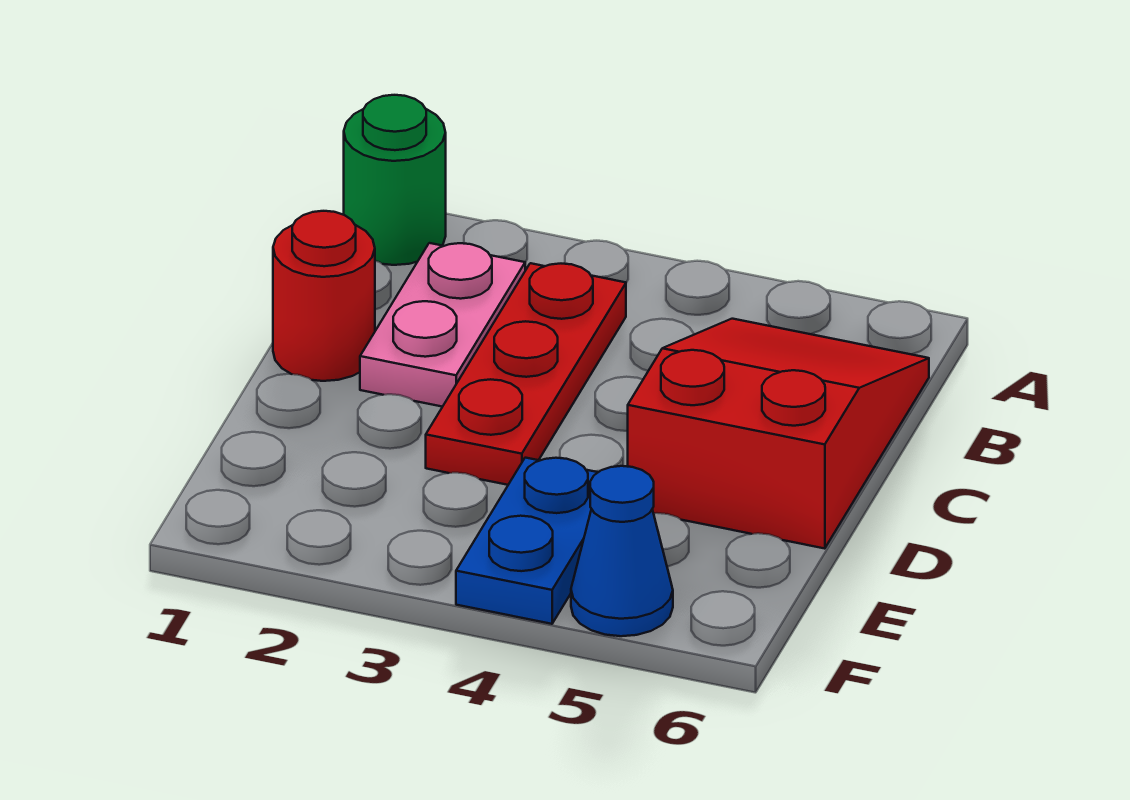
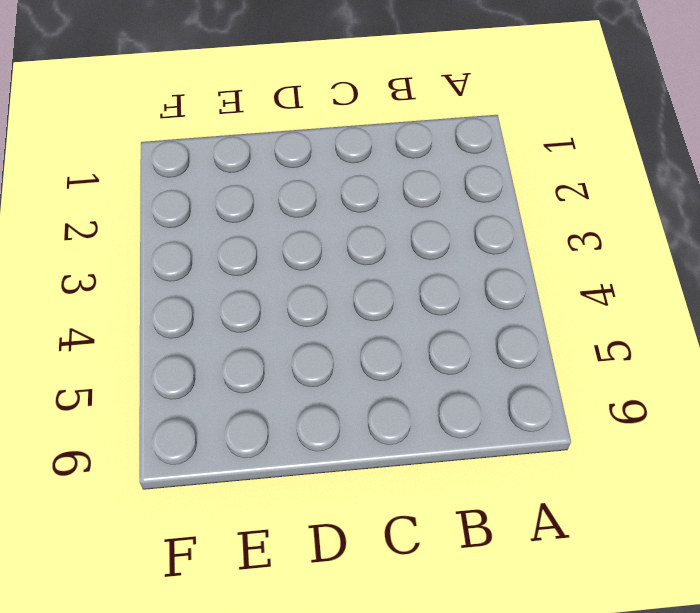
none -> green 1x1 round brick [344,95,446,265]
none -> pink 1x2 plate [360,243,525,407]

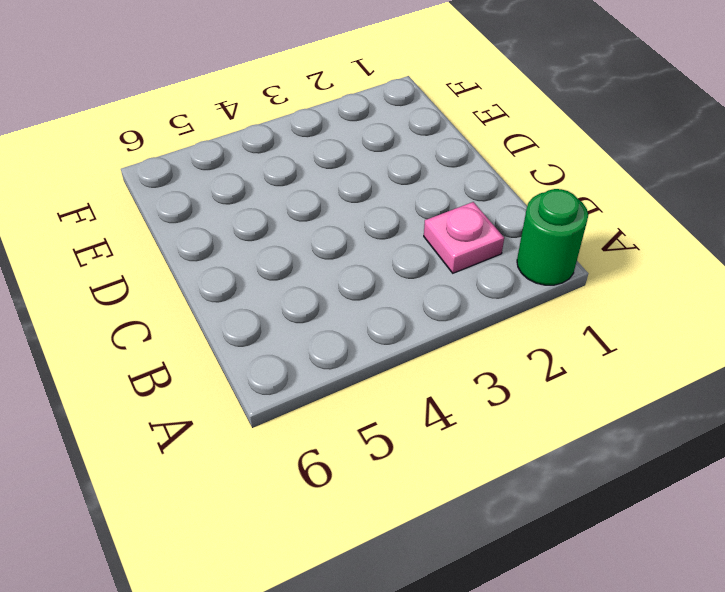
pink 1x1 plate [424,202,504,273] -> pink 1x2 plate [360,243,525,407]
none -> red 1x3 plate [426,263,626,485]
none -> red 2x3 slope [628,319,929,549]

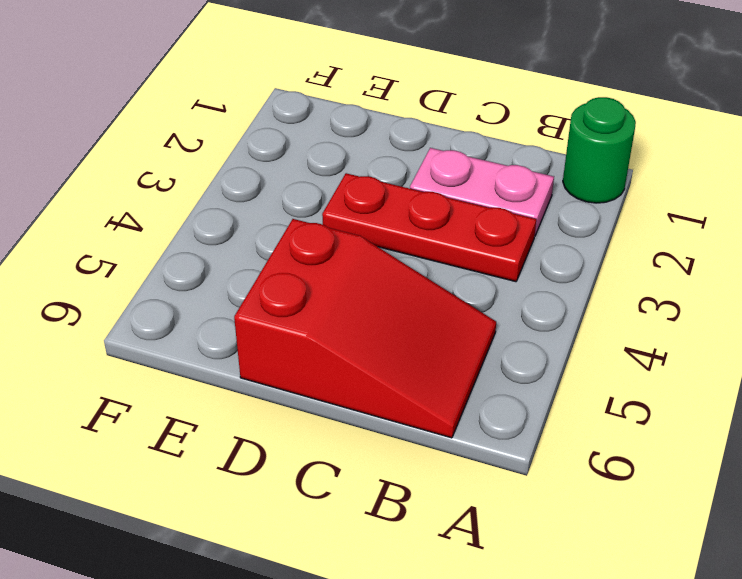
none -> red 1x1 round brick [273,211,375,381]
none -> blue 1x2 plate [456,458,598,624]

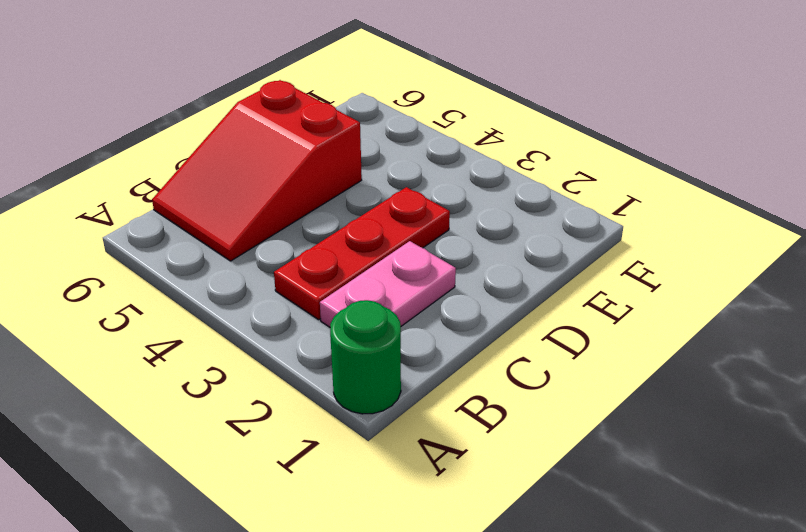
none -> red 1x1 round brick [273,211,375,381]
none -> blue 1x2 plate [456,458,598,624]

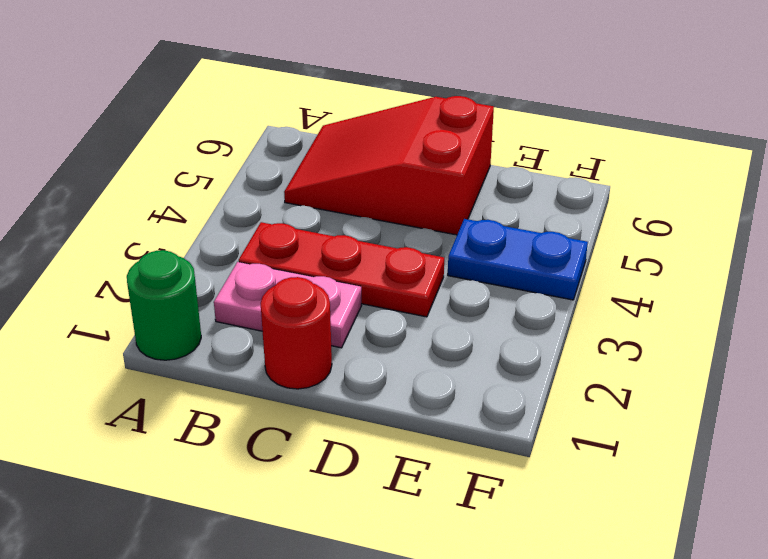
none -> blue 1x1 cone [571,466,673,636]

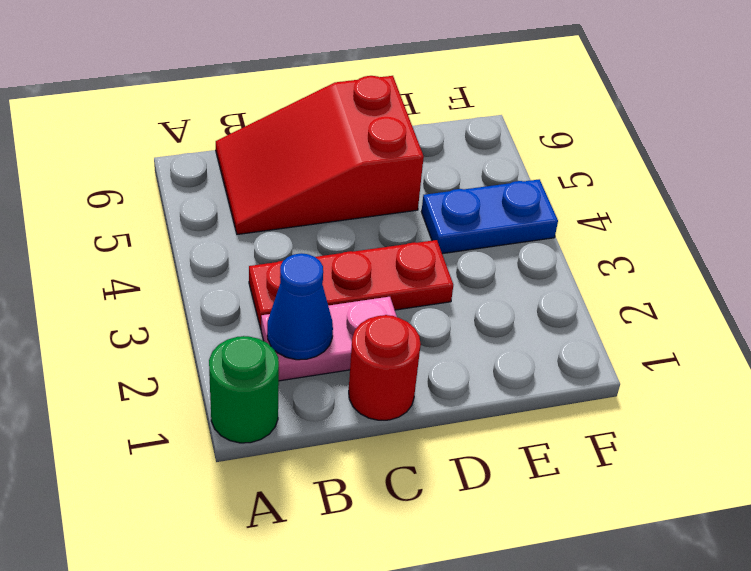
blue 1x1 cone [267,253,333,360] -> blue 1x1 cone moved to [571,466,673,636]

